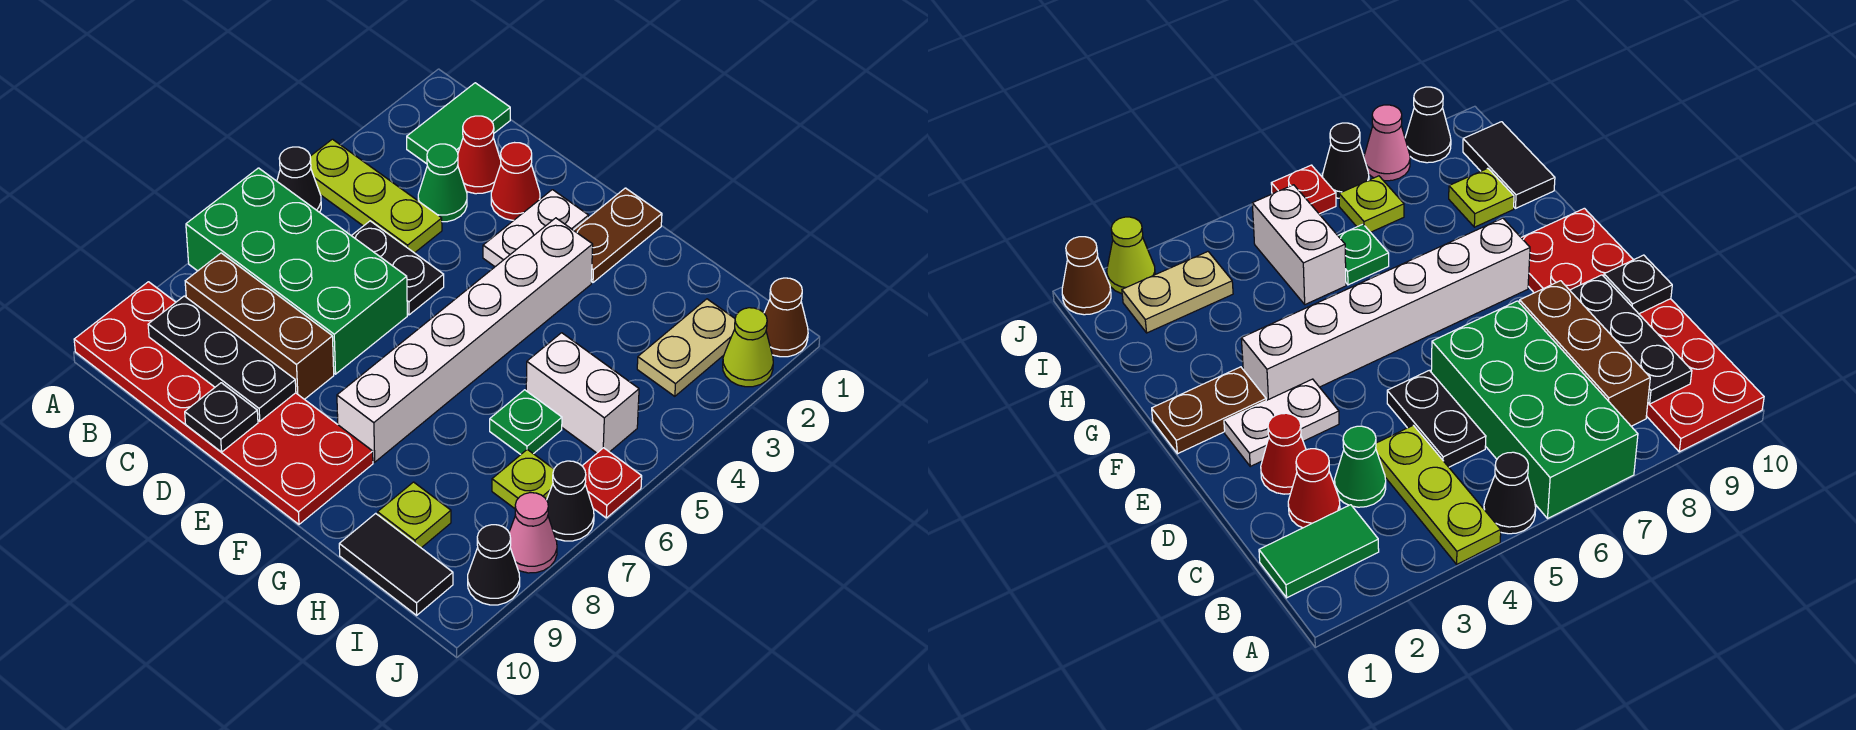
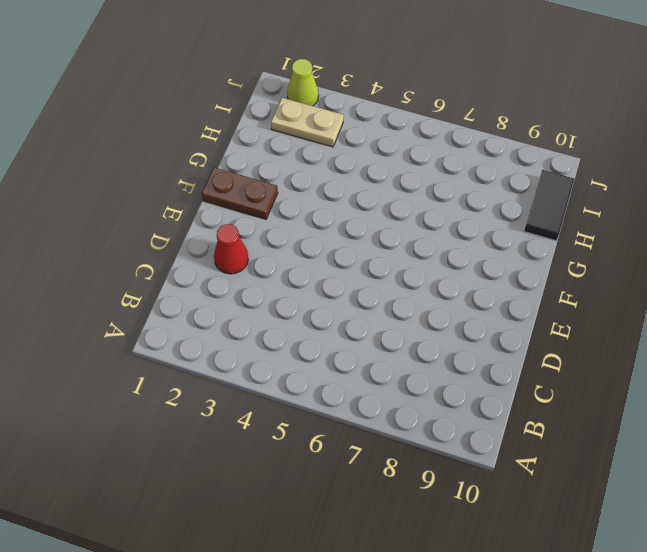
none -> lime 1x3 plate [310,139,442,253]
none -> black 1x1 cone [277,147,321,212]
none -> green 2x4 brick [186,168,407,374]

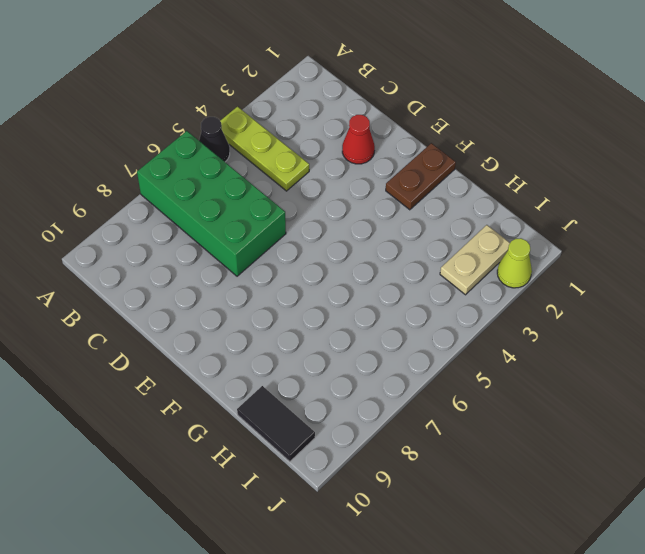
none -> red 2x6 plate [74,282,373,524]
none -> green 1x2 tile [407,83,510,164]
none -> brown 1x3 brick [185,253,334,399]

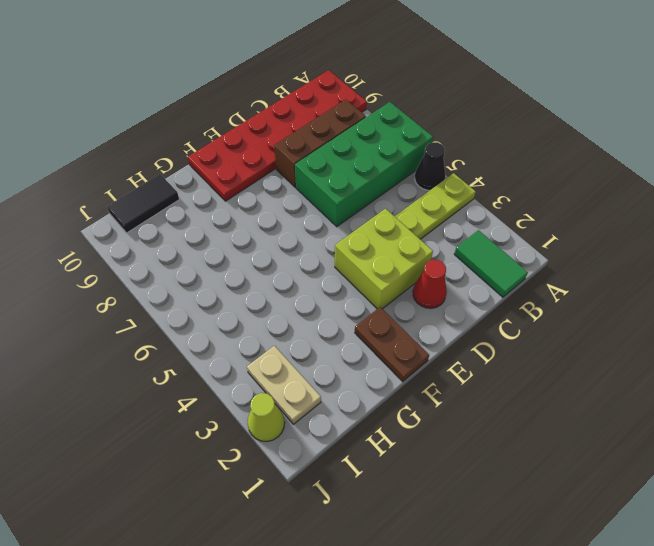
lime 2x2 brick [335,209,433,309] -> white 1x2 plate [483,190,589,267]
none -> red 1x1 cone [458,116,501,194]
none -> green 1x1 cone [418,144,467,222]
none -> black 1x2 plate [351,221,444,315]

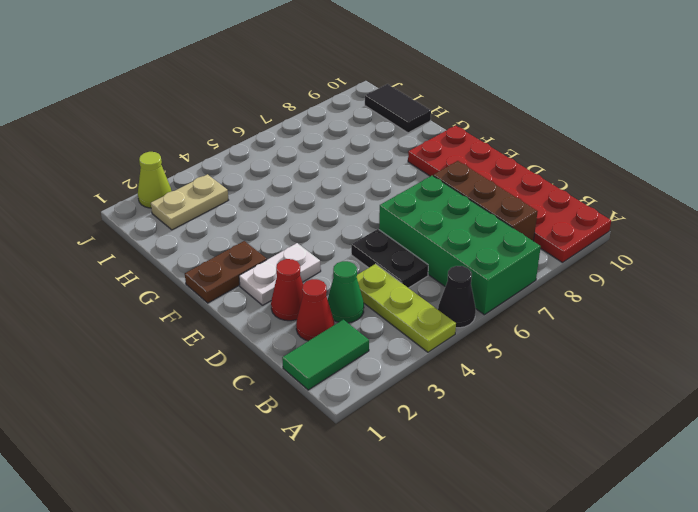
none -> white 1x6 brick [337,218,593,462]
none -> white 1x2 brick [526,333,639,453]
none -> green 1x1 plate [490,390,562,454]

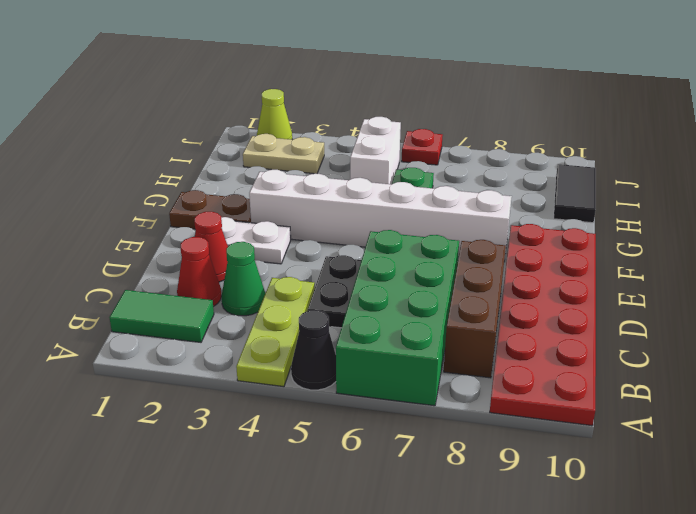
none -> lime 1x1 plate [378,482,451,548]
none -> lime 1x1 plate [492,449,554,509]
none -> brown 1x1 cone [764,278,808,357]

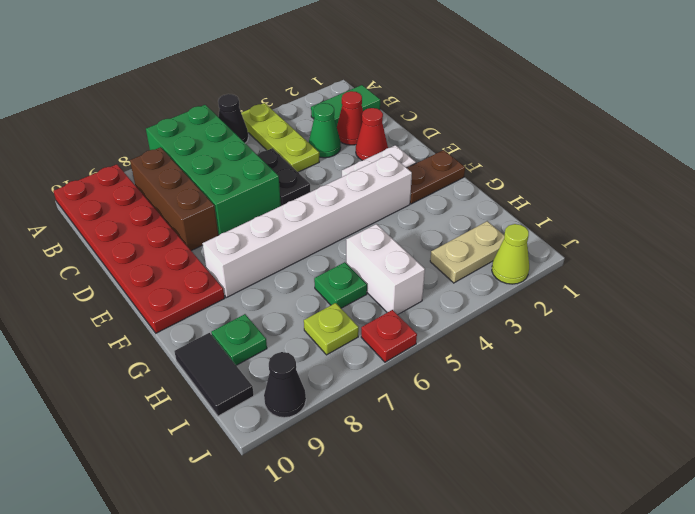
green 1x1 plate [211,314,267,365] -> lime 1x1 plate [378,482,451,548]
none -> brown 1x1 cone [764,278,808,357]
none -> black 1x1 cone [547,461,594,541]
none -> pink 1x1 cone [509,493,557,573]

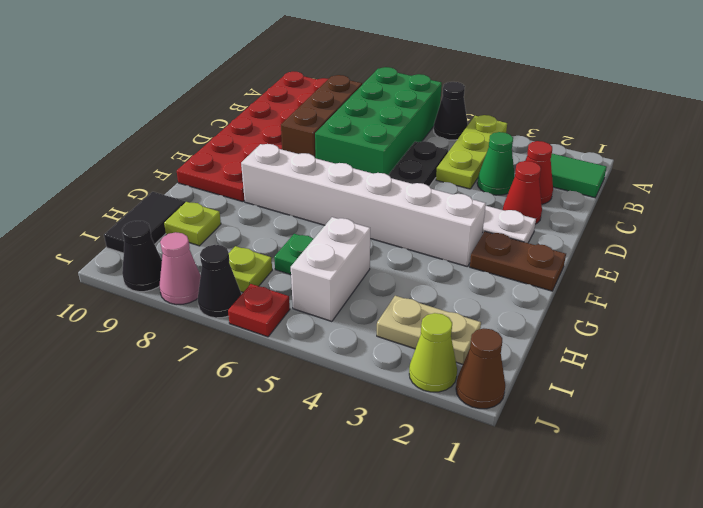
none -> black 1x3 plate [148,296,296,421]
none -> black 1x1 plate [185,383,258,452]

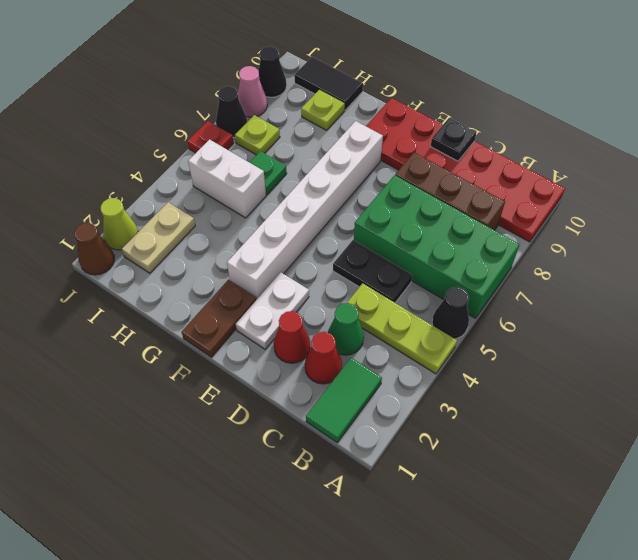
none -> black 1x3 plate [148,296,296,421]

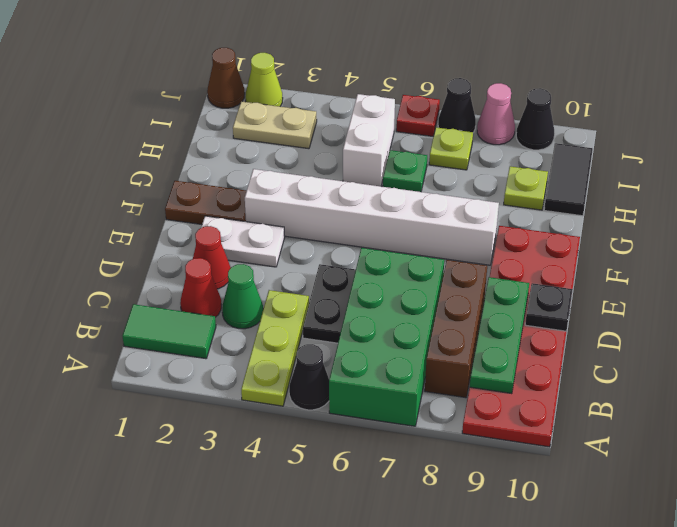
green 1x3 plate [470,277,529,394] -> black 1x3 plate [148,296,296,421]

